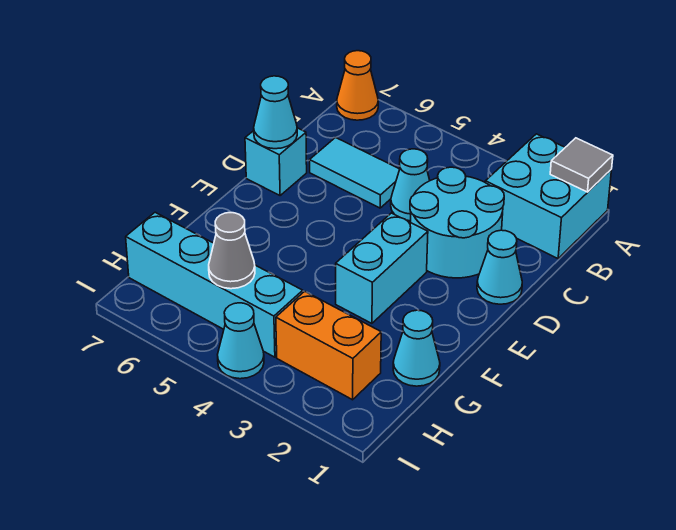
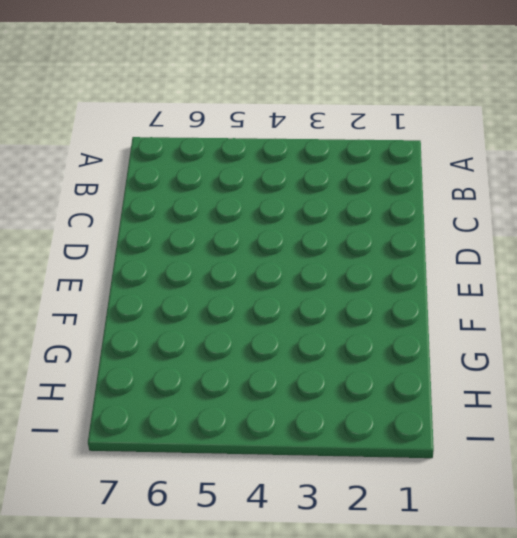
none -> cyan 2x2 brick [485,134,611,258]
none -> orange 1x1 cone [337,51,378,120]
none -> cyan 2x2 round brick [410,167,504,278]

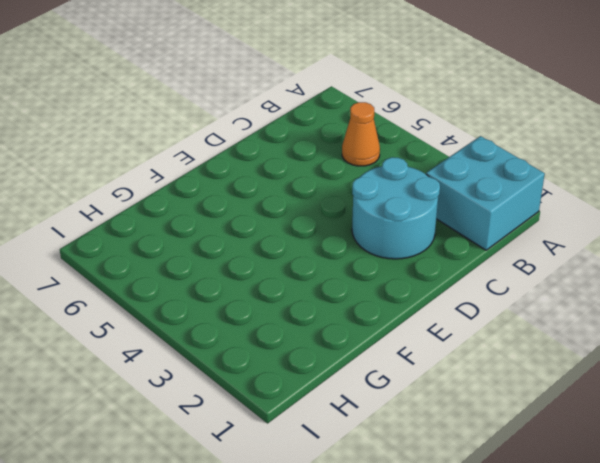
orange 1x1 cone [342,102,380,166] -> orange 1x1 cone moved to [337,51,378,120]
none -> cyan 1x1 cone [391,149,430,221]
none -> cyan 1x2 tile [310,137,400,208]
none -> cyan 1x1 cone [477,230,522,304]

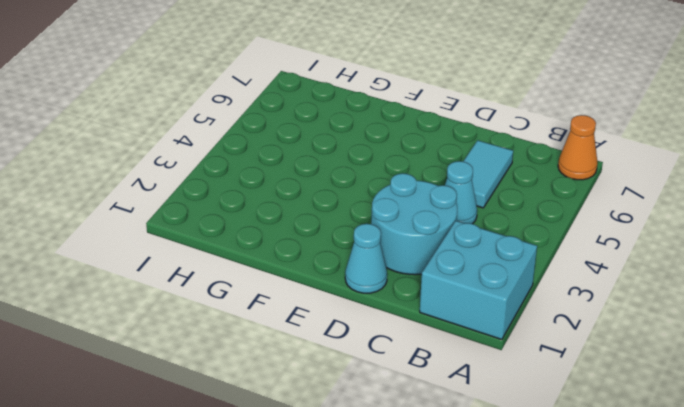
none -> cyan 1x1 brick [245,128,307,196]
none -> cyan 1x2 brick [336,213,428,323]
none -> cyan 1x1 cone [393,310,440,386]

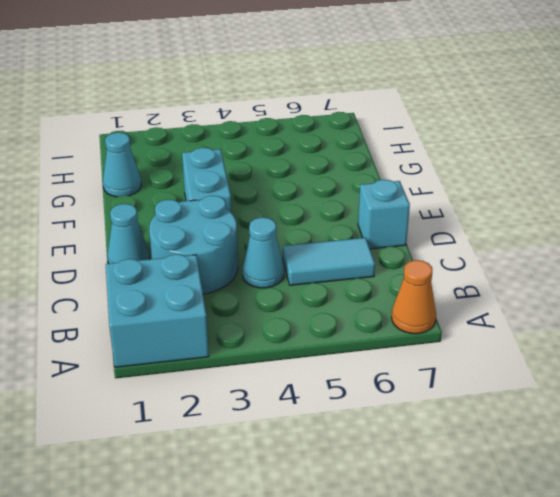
none -> orange 1x2 brick [276,291,381,400]
none -> cyan 1x4 brick [126,212,303,357]
none -> cyan 1x1 cone [218,303,264,379]

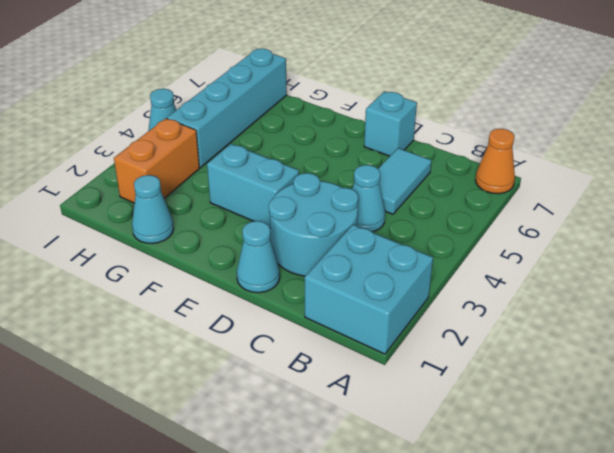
none -> grey 1x1 tile [550,138,613,192]
none -> cyan 1x1 cone [254,76,297,149]
none -> grey 1x1 cone [209,213,255,289]

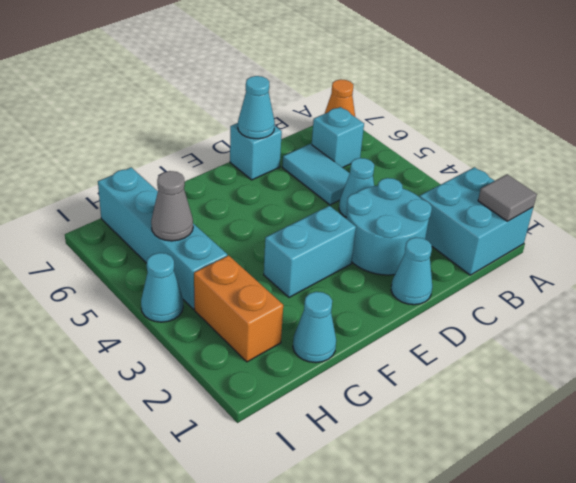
cyan 1x1 brick [312,107,364,168] -> none

